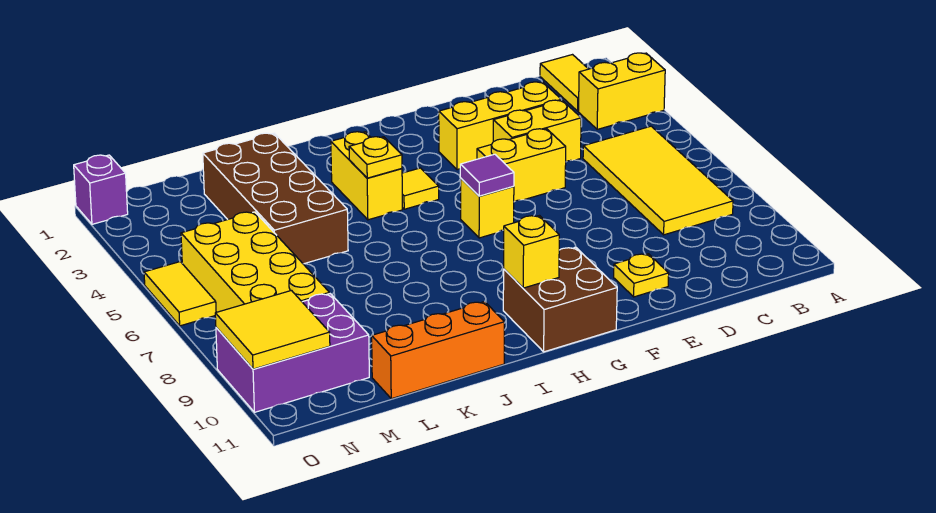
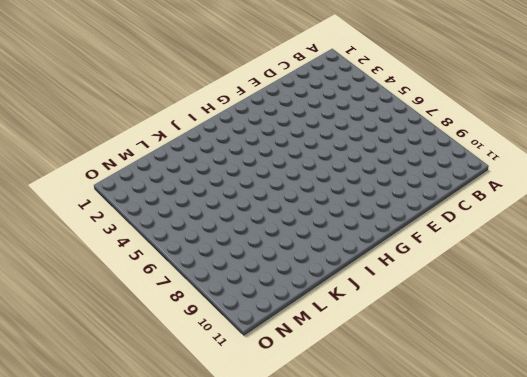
none -> yellow 1x2 brick [579,53,665,129]
none -> yellow 1x2 tile [540,55,588,111]
none -> yellow 2x4 tile [583,126,733,235]

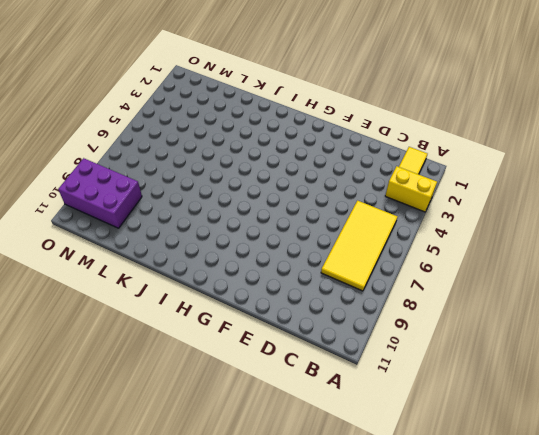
none -> yellow 1x3 brick [439,82,561,170]
none -> yellow 1x2 brick [493,100,581,162]
none -> yellow 1x2 brick [477,129,566,202]

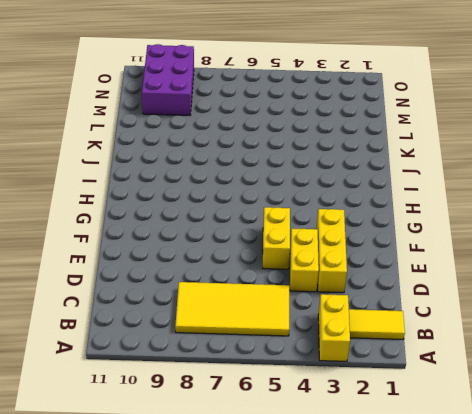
none -> yellow 1x1 plate [614,254,669,297]
none -> yellow 1x1 brick [460,178,514,238]
none -> brown 2x2 brick [503,247,617,352]

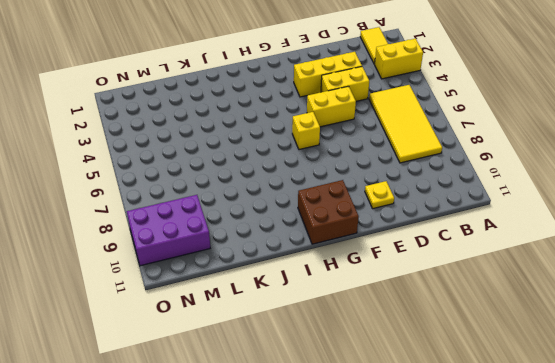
none -> yellow 1x1 tile [402,168,439,209]
none -> yellow 1x2 brick [331,132,402,220]
none -> orange 1x3 brick [372,302,504,399]

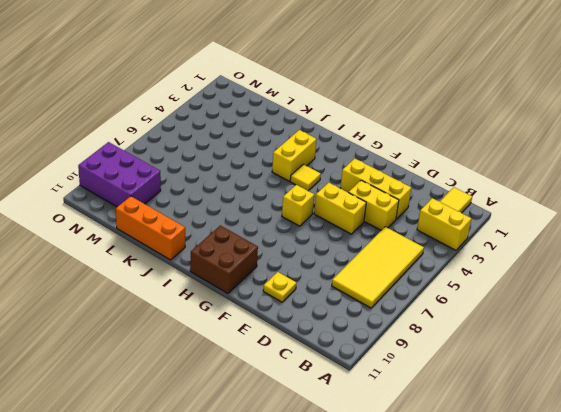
none -> brown 2x4 brick [203,133,348,264]
none -> yellow 2x4 brick [181,212,329,312]
none -> purple 1x1 brick [74,155,128,224]

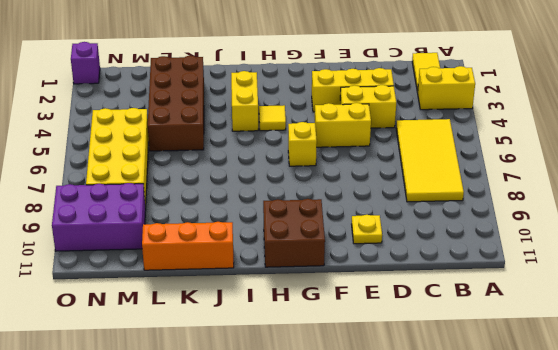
none -> yellow 1x2 tile [144,262,216,326]
none -> purple 1x1 tile [460,154,514,196]
none -> yellow 1x1 brick [504,216,559,288]

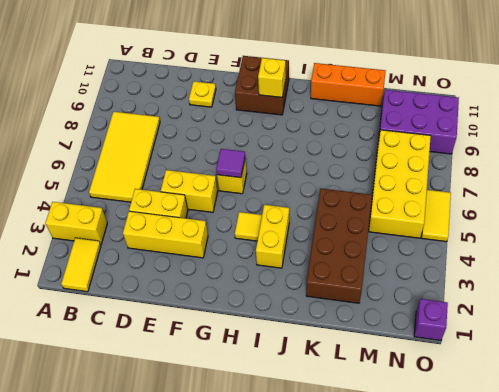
none -> yellow 1x1 plate [349,137,402,178]
none -> yellow 2x2 tile [215,291,330,369]

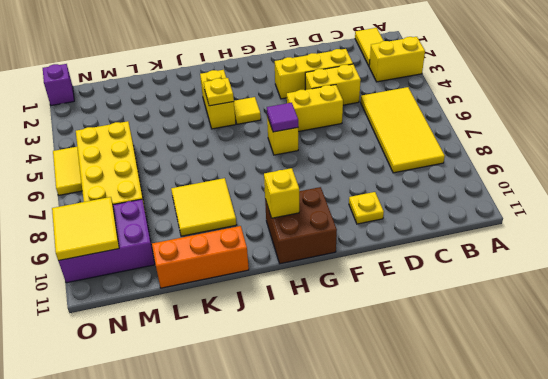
yellow 2x2 tile [171,178,236,236] -> none
none -> brown 2x4 brick [203,133,348,264]

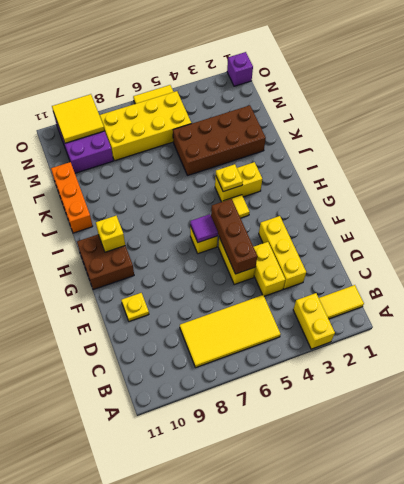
brown 1x3 brick [211,199,257,274] -> none

